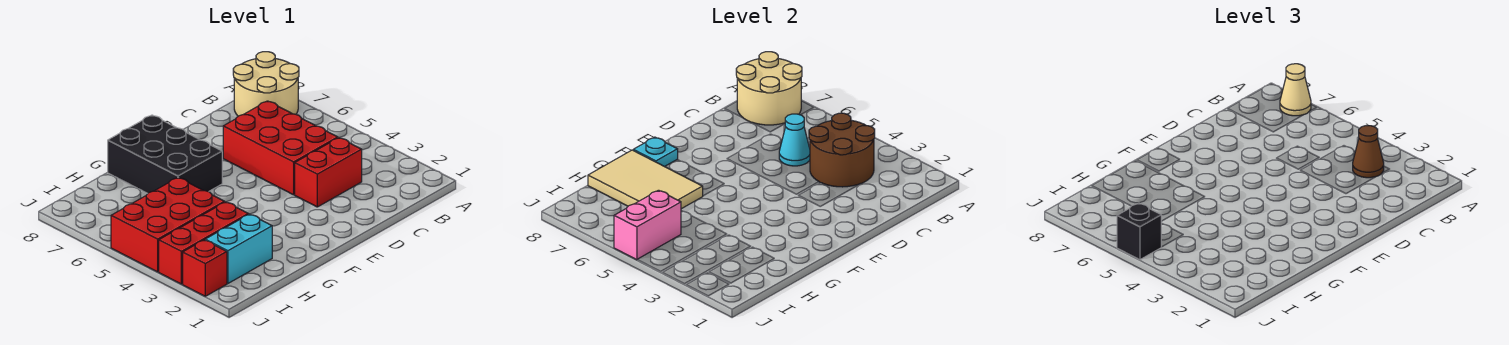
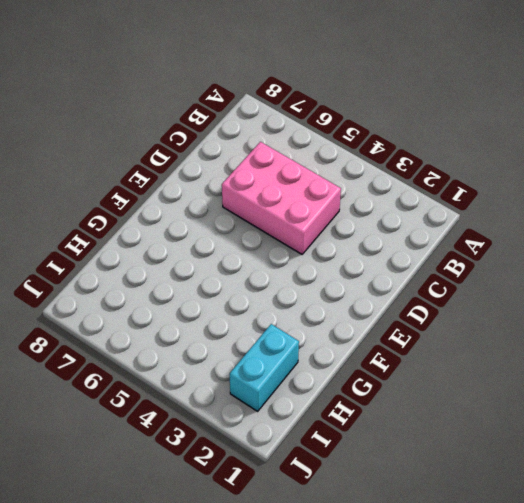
pink 2x3 brick [222,142,341,254] -> red 2x3 brick [223,101,338,195]
none -> tan 2x2 round brick [233,52,299,116]
none -> red 1x2 brick [295,138,362,207]
none -> black 2x3 brick [108,115,222,193]

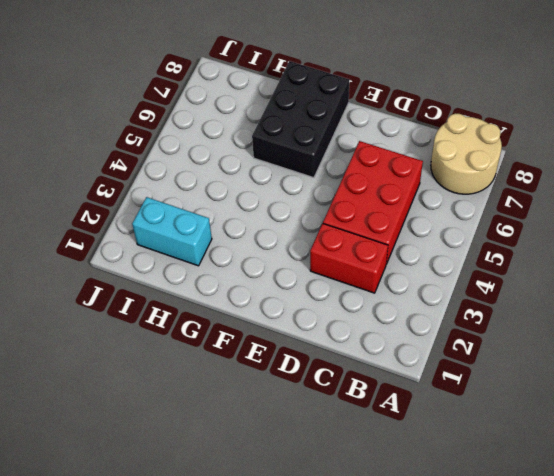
none -> red 1x3 brick [159,202,248,284]
none -> red 2x3 brick [111,178,225,272]
none -> red 1x1 brick [183,240,227,296]

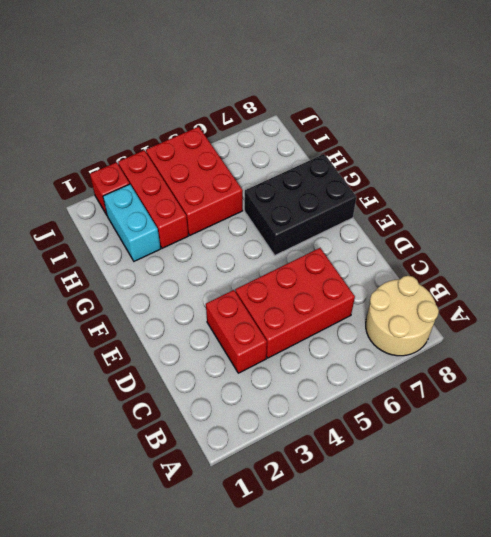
none -> tan 2x2 round brick [736,52,802,125]
none -> brown 2x2 round brick [809,113,875,187]
none -> cyan 1x1 cone [779,114,810,166]

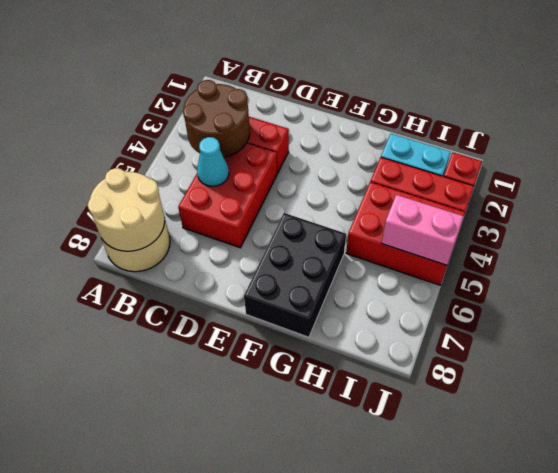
none -> cyan 1x1 plate [633,137,678,167]
none -> tan 2x3 tile [588,150,703,209]
none -> tan 1x1 cone [1280,64,1311,116]

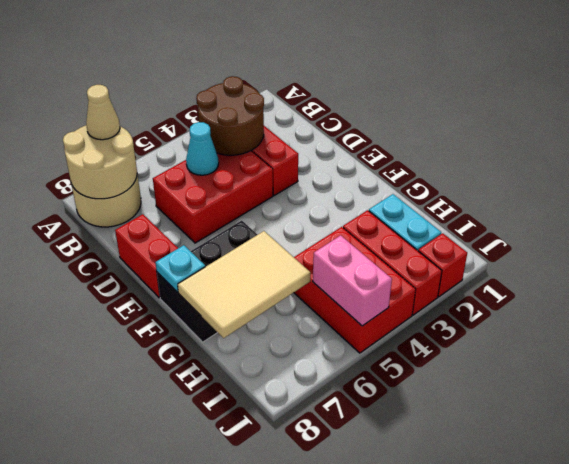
red 1x2 brick [115,214,178,298] -> none
none -> brown 1x1 cone [1353,126,1384,178]
none -> black 1x1 brick [1117,203,1161,260]

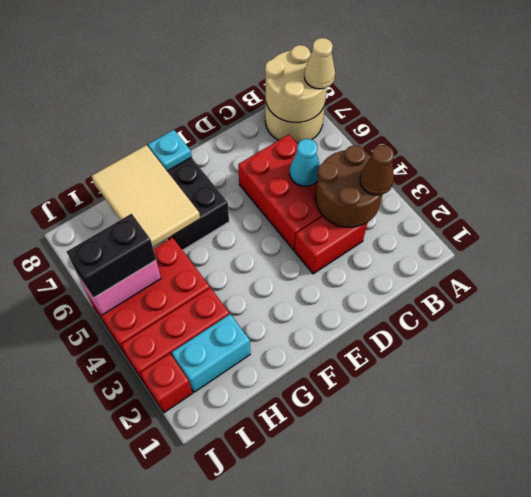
black 1x2 brick [67,214,156,298] -> black 1x1 brick [1117,203,1161,260]

